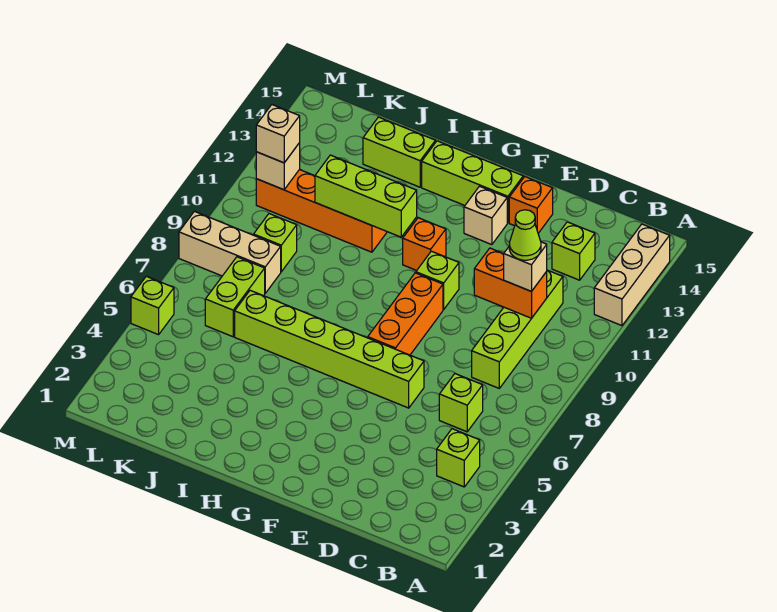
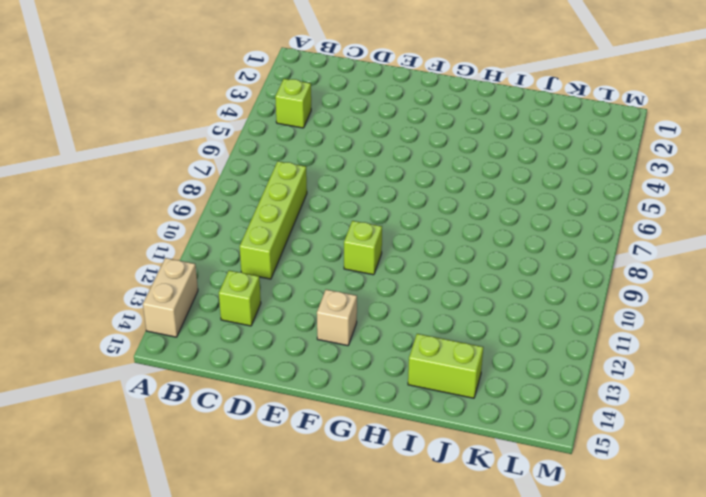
tan 1x2 brick [143,258,198,337] -> tan 1x3 brick [594,224,670,326]
none -> lime 1x1 brick [439,374,483,432]
none -> lime 1x6 brick [235,290,424,408]
none -> orange 1x1 brick [509,177,553,233]

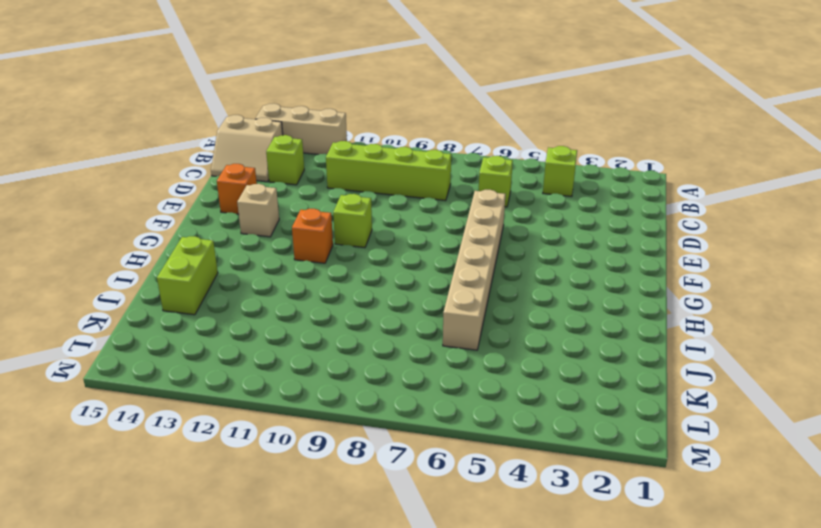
tan 2x2 slope [211,115,283,182] -> none
tan 1x6 brick [443,190,505,350] -> lime 1x6 brick [235,290,424,408]
none -> orange 1x3 brick [368,273,443,355]
none -> lime 1x3 brick [422,141,523,223]
none -> orange 1x4 brick [256,169,387,252]

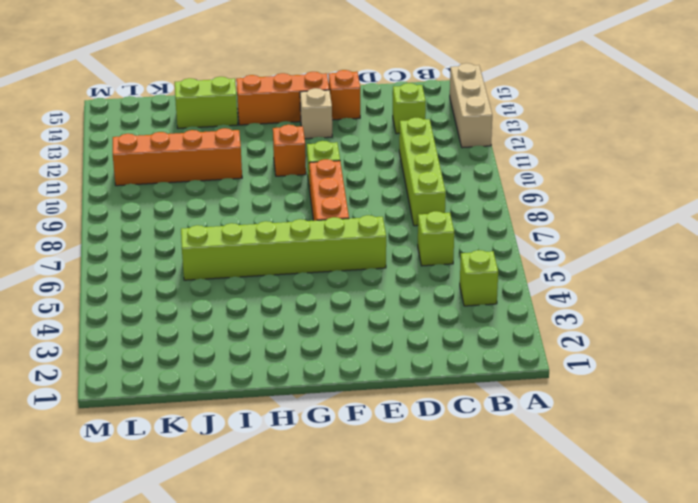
orange 1x3 brick [236,72,329,125] -> lime 1x3 brick [422,141,523,223]
none -> lime 1x2 brick [205,257,265,337]
none -> tan 1x3 brick [179,211,281,293]
none -> lime 1x1 brick [254,214,297,272]

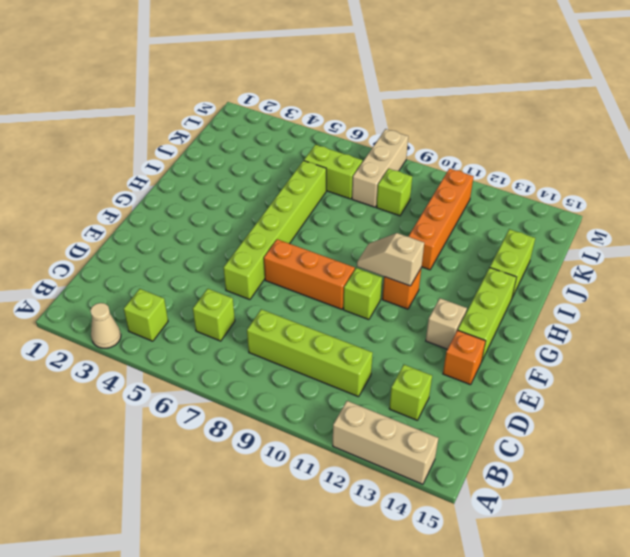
tan 1x1 cone [90,303,121,348] -> none
tan 1x2 slope [357,233,424,286] -> none
none -> lime 1x1 brick [131,276,174,335]
none -> orange 1x2 brick [474,248,547,318]
none -> lime 1x3 brick [315,155,417,237]

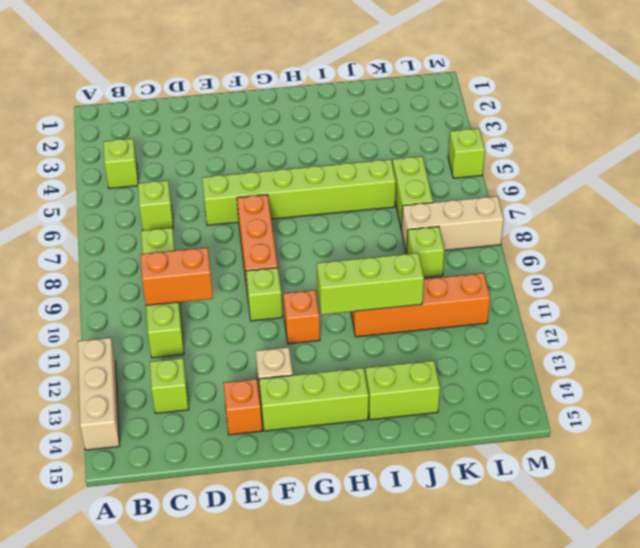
none -> tan 1x1 brick [256,143,300,190]
none -> tan 1x1 brick [504,242,547,291]
none -> tan 1x1 brick [256,105,300,163]

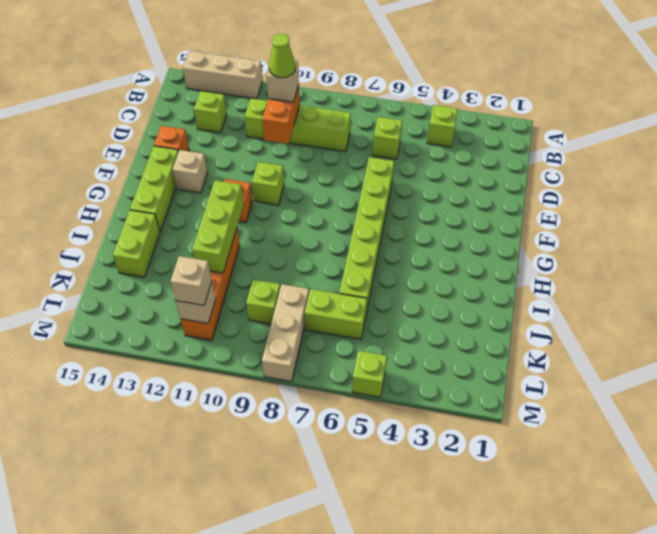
none -> orange 1x3 brick [368,273,443,355]

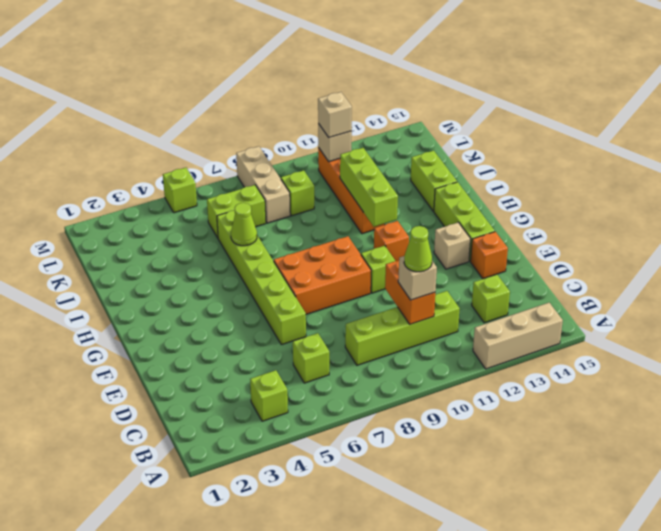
orange 2x3 brick [274,236,371,314] -> orange 1x3 brick [368,273,443,355]
lime 1x1 cone [231,203,257,246] -> none

